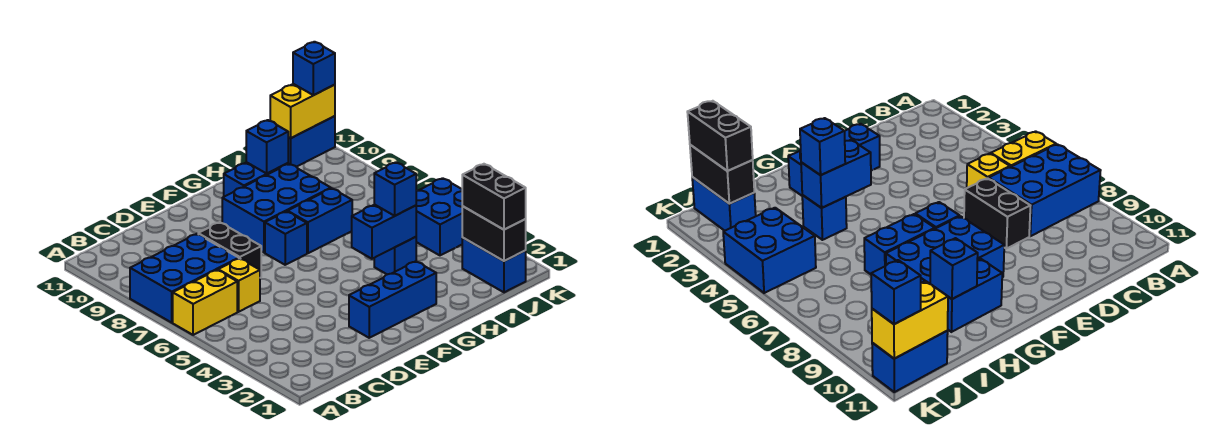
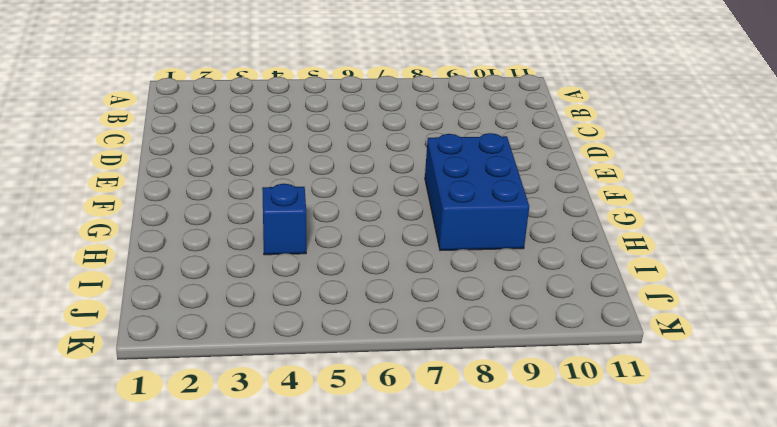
none -> yellow 1x2 brick [173,270,237,335]
none -> blue 2x3 brick [130,234,239,323]
none -> yellow 1x1 brick [218,258,260,312]

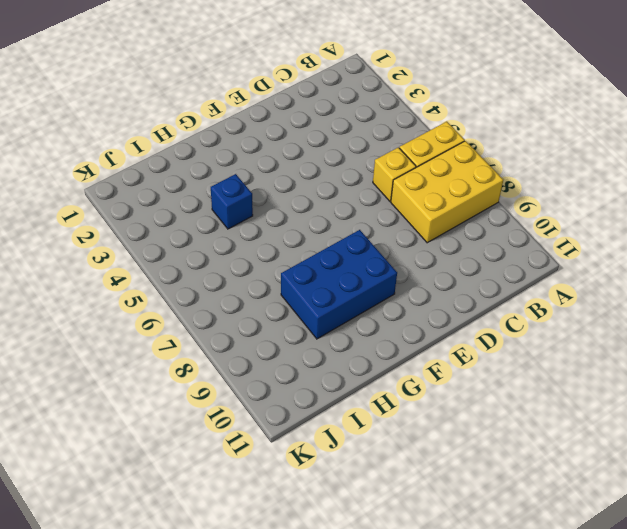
yellow 2x3 brick [391,141,503,243] -> blue 2x3 brick [130,234,239,323]
none -> black 1x2 brick [198,222,261,278]
none -> blue 1x3 brick [349,261,436,338]
none -> blue 1x1 brick [265,211,307,265]

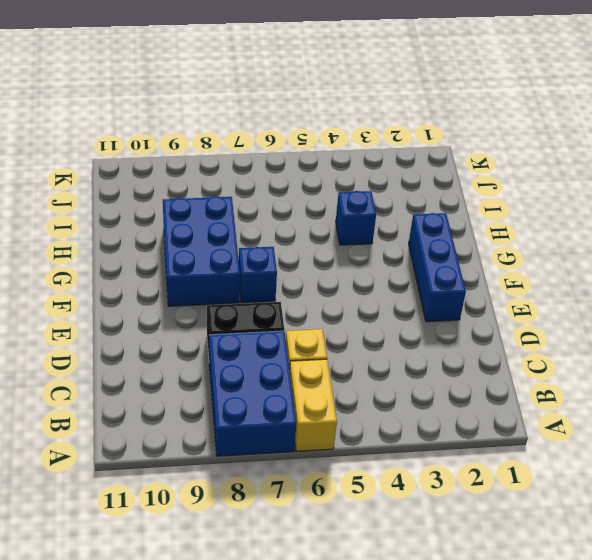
none -> blue 1x2 brick [288,188,352,253]
none -> blue 1x2 brick [224,162,288,197]
none -> blue 1x2 brick [462,238,526,292]

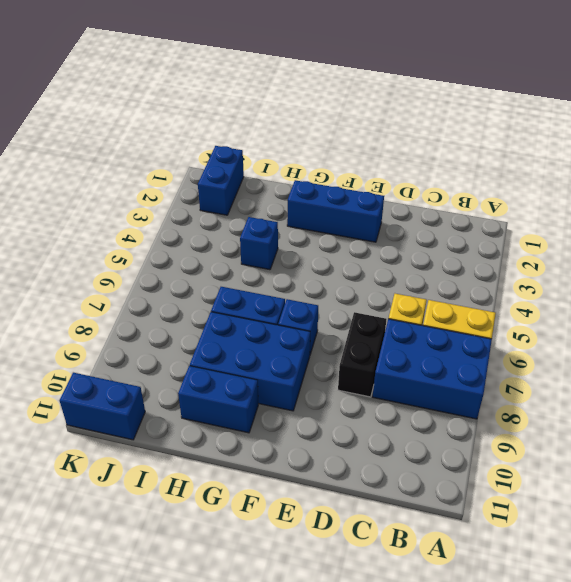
none -> blue 2x2 brick [416,178,463,255]
none -> blue 1x2 brick [352,205,416,259]
none -> blue 1x1 brick [246,120,288,173]

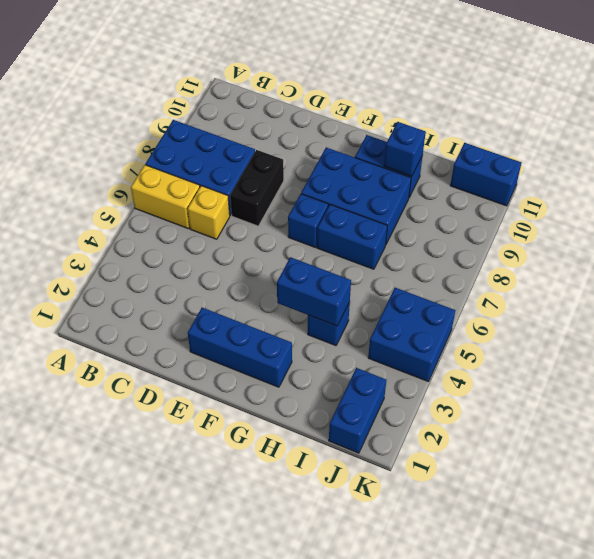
none -> black 1x2 brick [462,206,526,261]
none -> yellow 1x2 brick [270,84,335,138]
none -> blue 1x1 brick [374,162,416,216]

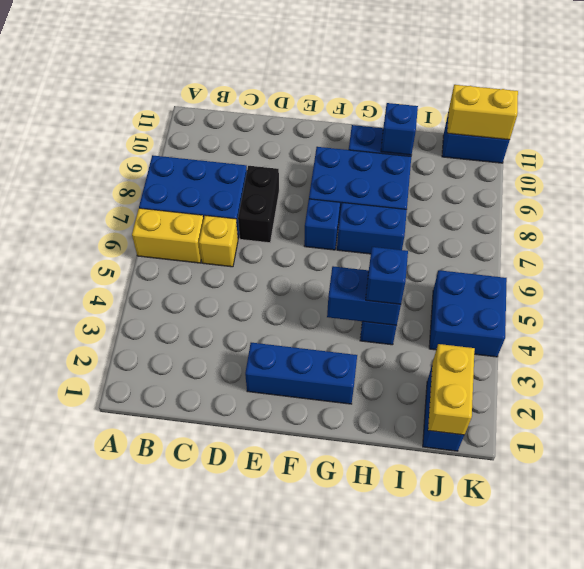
yellow 1x2 brick [428,344,475,435] -> black 1x2 brick [462,206,526,261]
none -> black 1x2 brick [462,164,526,230]
none -> blue 1x1 brick [293,42,335,95]

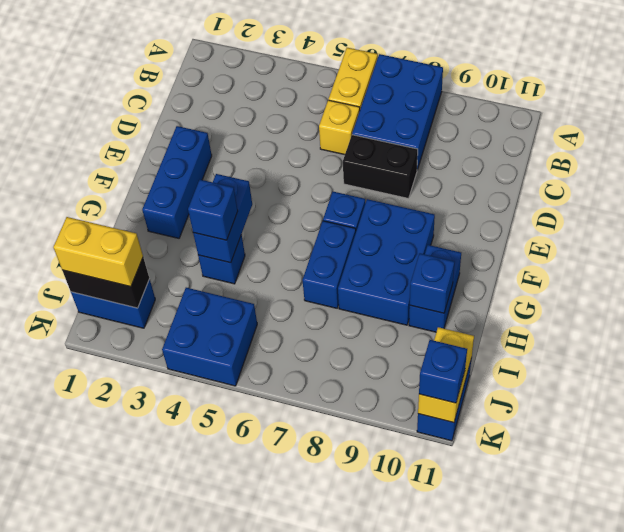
yellow 1x2 brick [53,217,143,287] -> black 1x2 brick [462,164,526,230]

